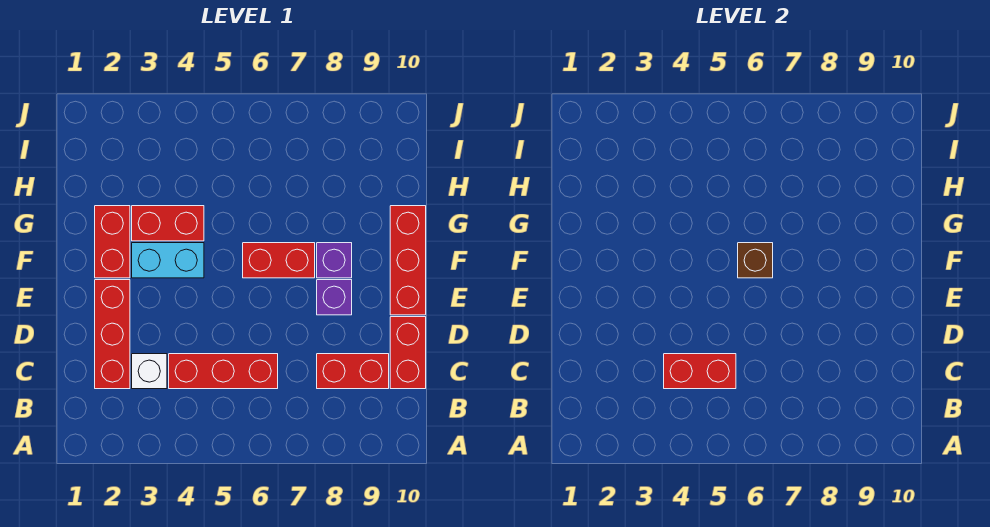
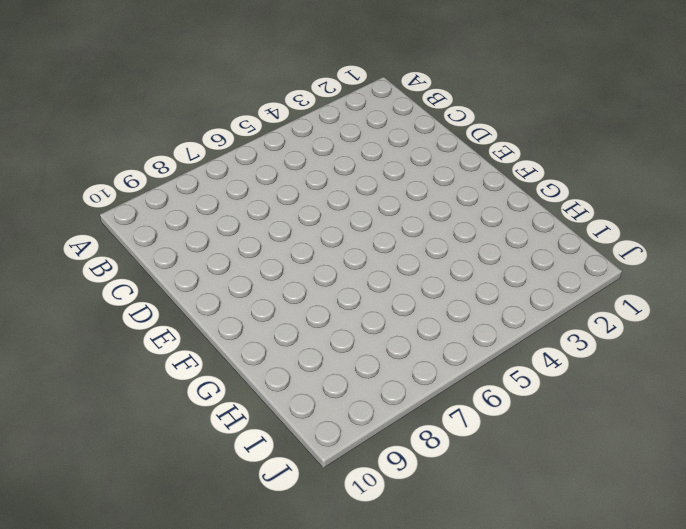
none -> red 1x3 brick [95,280,130,389]
none -> white 1x1 brick [132,354,167,389]
none -> red 1x3 brick [169,354,278,389]

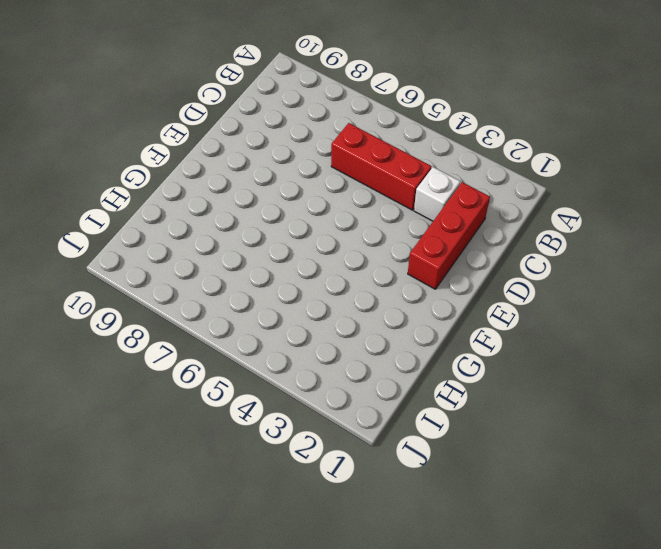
none -> red 1x2 brick [317,354,389,389]
none -> red 1x2 brick [390,317,426,389]
none -> purple 1x1 brick [317,280,352,315]

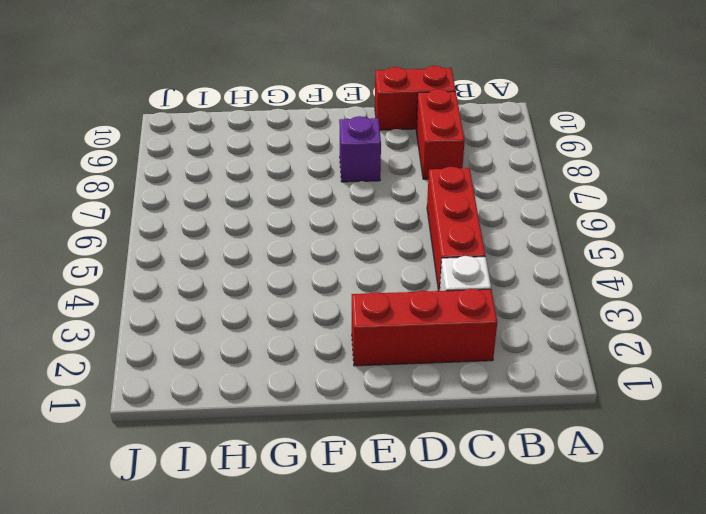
none -> red 1x3 brick [390,206,426,315]
none -> red 1x2 brick [95,206,130,278]
none -> cyan 1x2 brick [132,243,204,278]

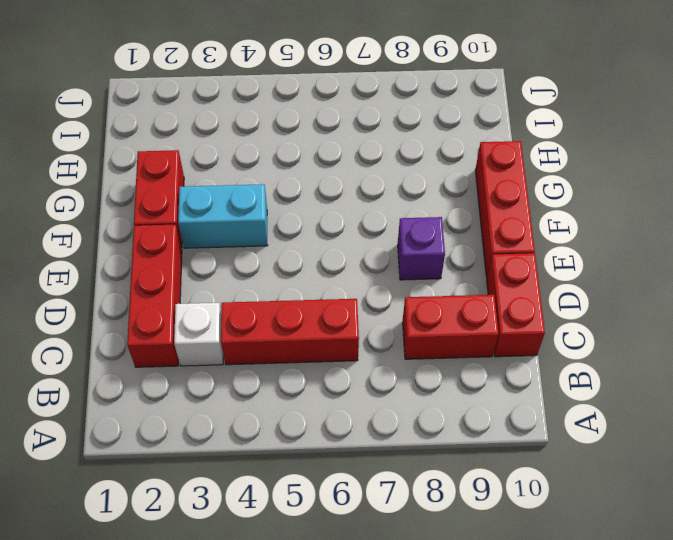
none -> red 1x2 brick [243,243,315,278]
none -> purple 1x1 brick [317,243,352,278]
none -> red 1x2 brick [132,206,204,241]

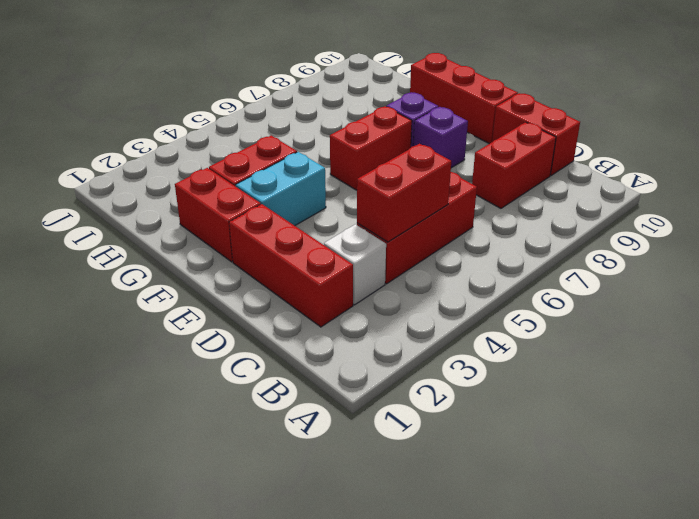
none -> brown 1x1 brick [738,243,773,278]

